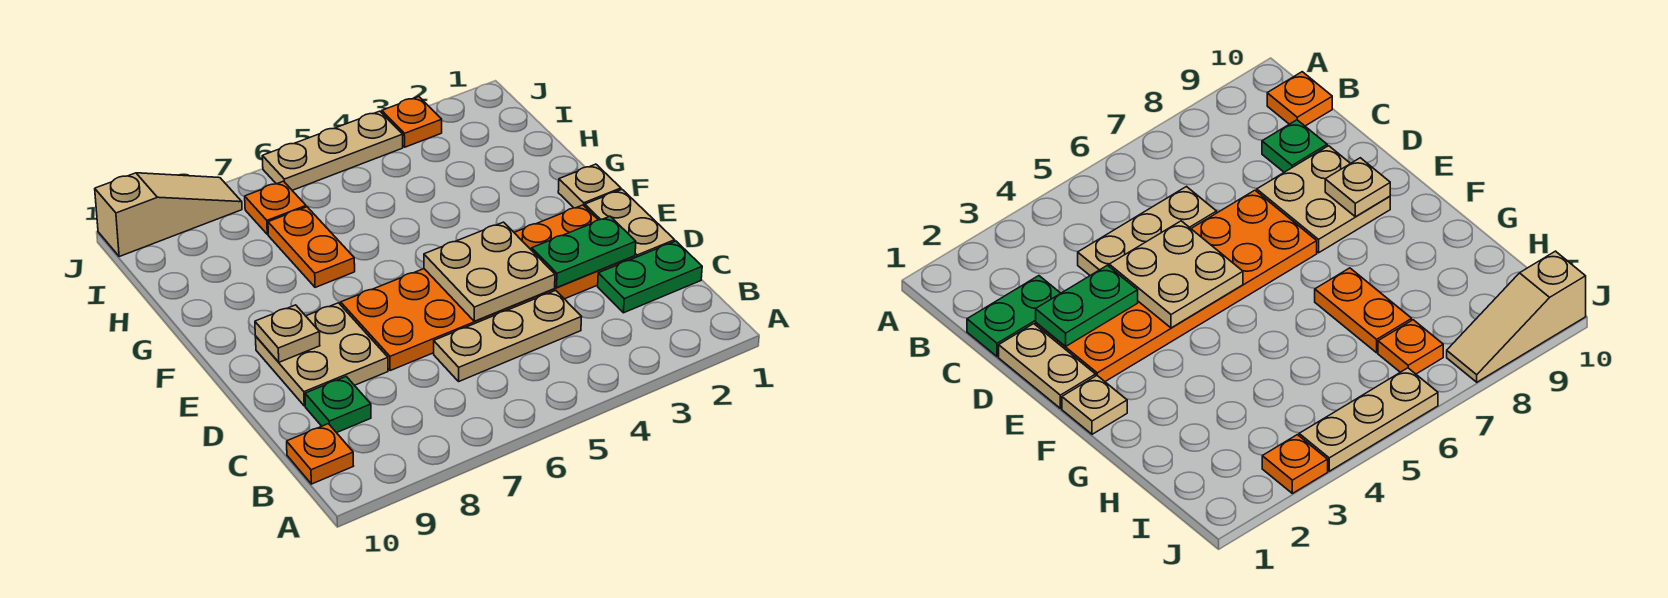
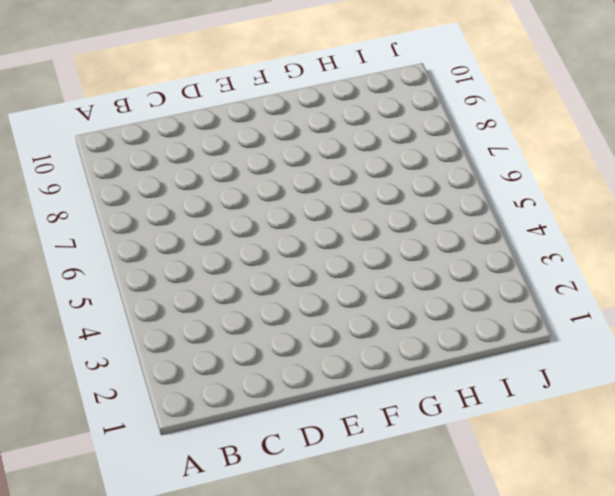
none -> orange 1x1 plate [287,424,353,484]
none -> green 1x2 plate [598,241,702,313]
none -> tan 1x3 plate [434,290,582,382]

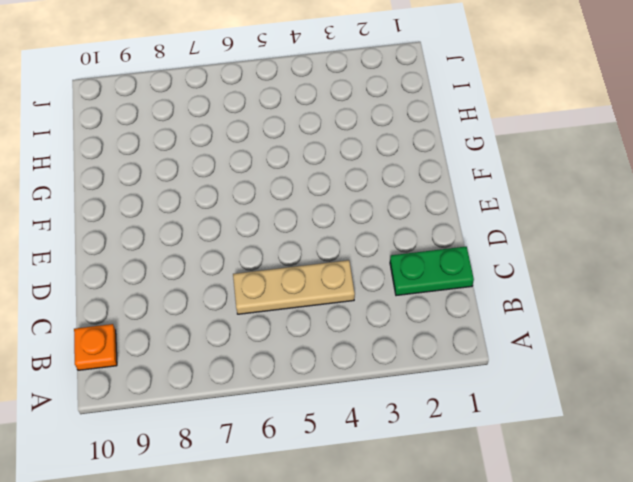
none -> green 1x1 plate [305,377,371,433]
none -> tan 1x2 plate [585,190,675,258]
none -> orange 2x6 plate [341,205,635,371]

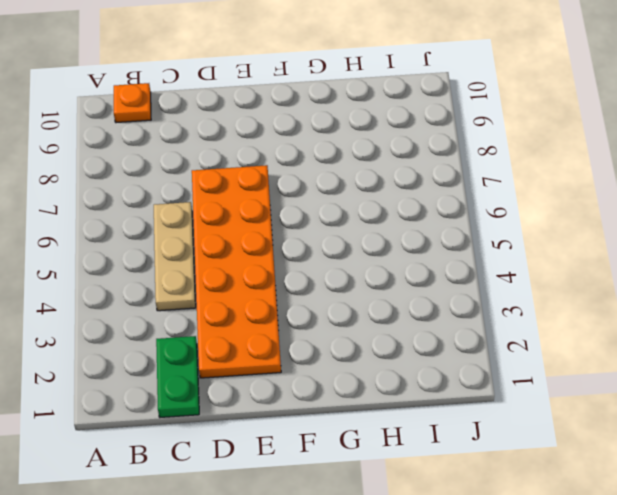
none -> green 1x1 plate [305,377,371,433]
none -> tan 1x2 plate [585,190,675,258]
none -> tan 2x2 plate [255,303,388,406]

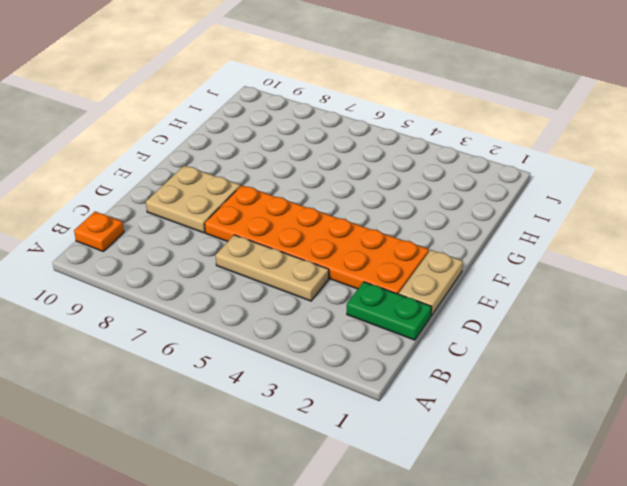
none -> green 1x1 plate [305,377,371,433]
none -> tan 1x1 plate [558,164,621,208]
none -> orange 1x2 plate [268,207,355,287]

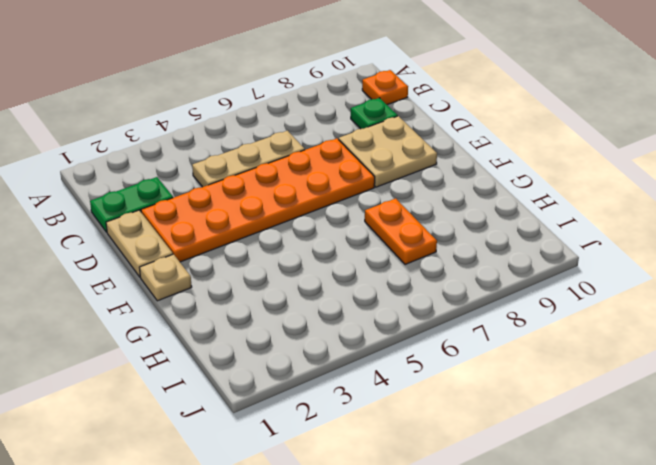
none -> orange 1x1 plate [245,181,306,235]
none -> orange 1x1 plate [382,97,442,147]
none -> tan 1x3 plate [262,111,403,190]

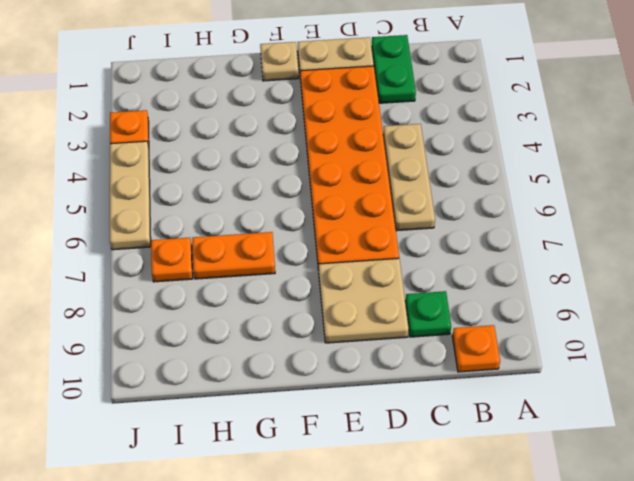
none -> tan 1x3 slope [95,173,242,257]
none -> green 1x2 plate [532,216,636,288]
none -> tan 2x2 plate [424,222,555,321]

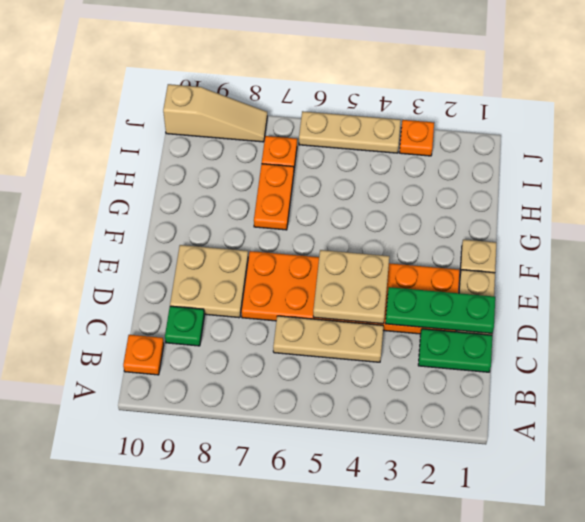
green 1x3 plate [385,287,495,333] -> green 1x2 plate [532,216,636,288]
none -> tan 1x1 plate [255,305,320,362]

